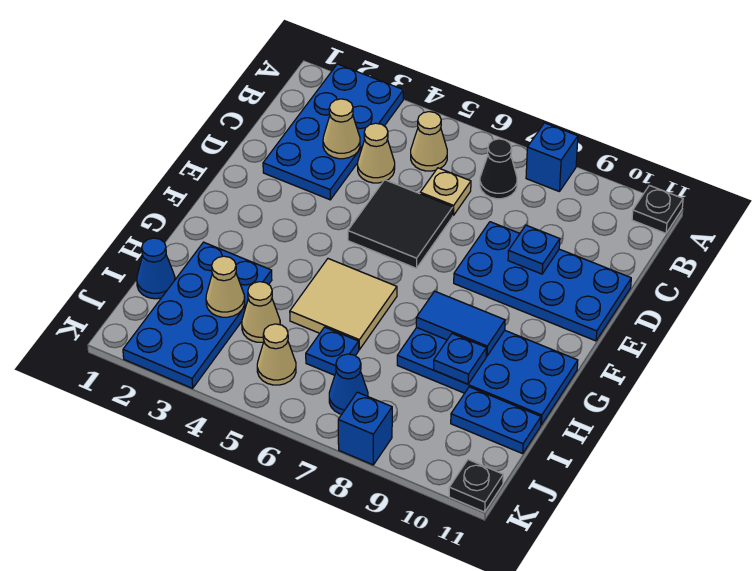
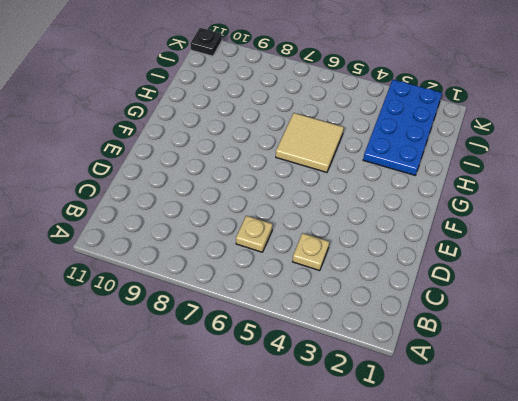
tan 1x1 plate [292,233,329,271] -> tan 1x1 cone [358,123,395,183]
none -> blue 2x4 plate [263,64,403,200]
none -> blue 1x1 brick [526,123,578,192]
none -> black 1x1 plate [632,185,683,233]

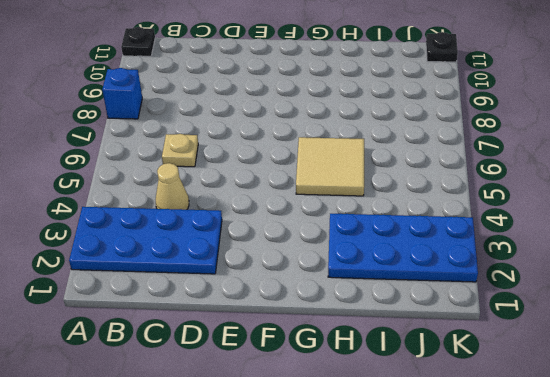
none -> tan 1x1 cone [411,112,447,171]
none -> black 1x1 cone [480,139,517,199]
none -> black 2x2 tile [348,180,453,268]

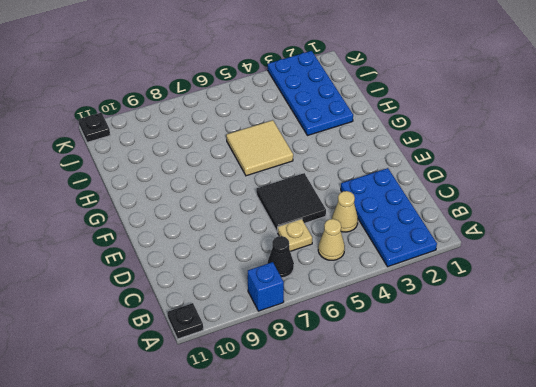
none -> blue 2x4 plate [454,222,631,341]
none -> blue 2x4 plate [397,327,578,425]
none -> blue 1x1 cone [137,238,175,299]

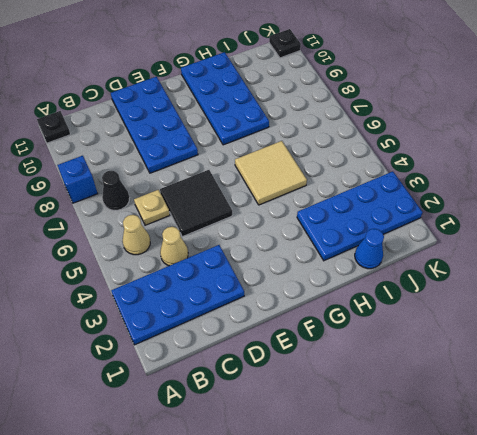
none -> tan 1x1 cone [242,282,280,342]
none -> blue 1x1 plate [306,327,359,375]
none -> blue 1x2 plate [451,387,541,454]

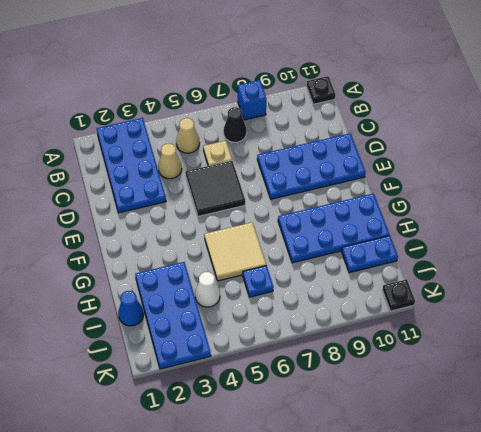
white 1x1 cone [195,272,220,307] -> tan 1x1 cone [242,282,280,342]
none -> tan 1x1 cone [257,324,296,385]
none -> blue 1x1 cone [329,354,368,414]
none -> blue 1x1 brick [338,392,392,465]

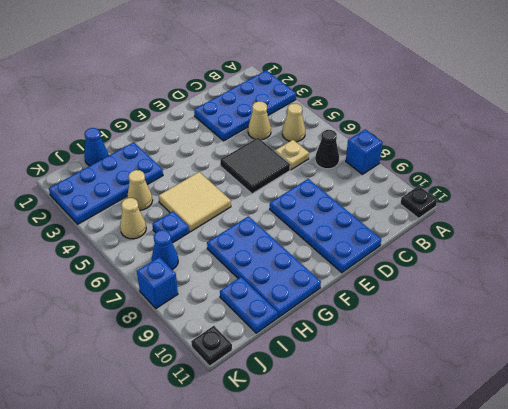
none -> tan 1x1 cone [323,99,360,159]
none -> blue 1x1 plate [508,225,560,274]
none -> blue 1x2 tile [416,291,505,356]

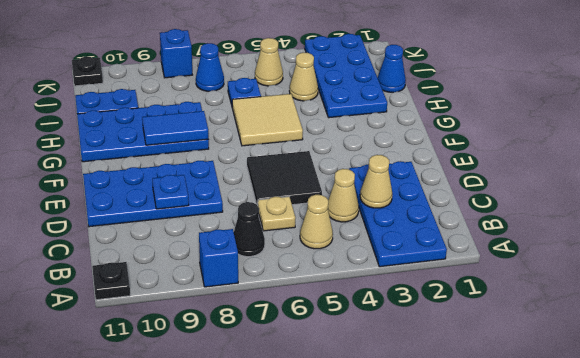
none -> blue 1x1 plate [434,334,486,384]
none -> tan 1x1 cone [206,256,245,317]

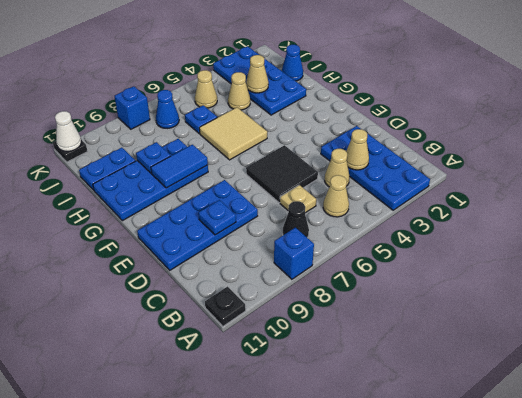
white 1x1 cone [55,111,81,151] -> none

